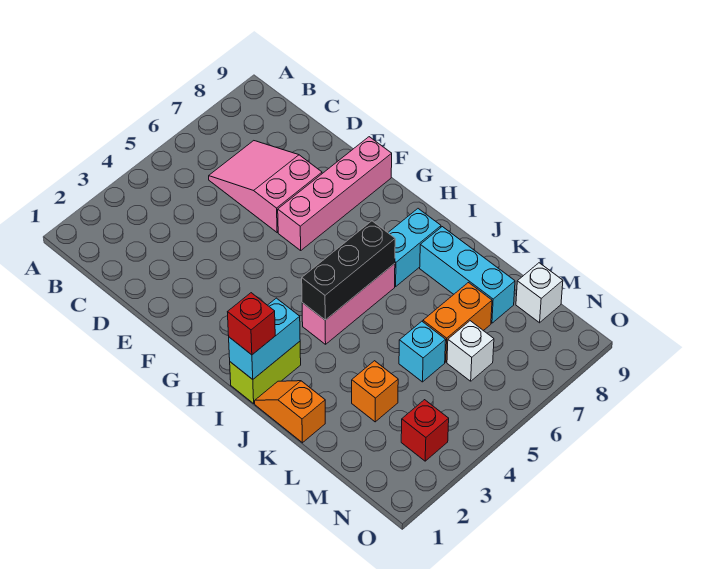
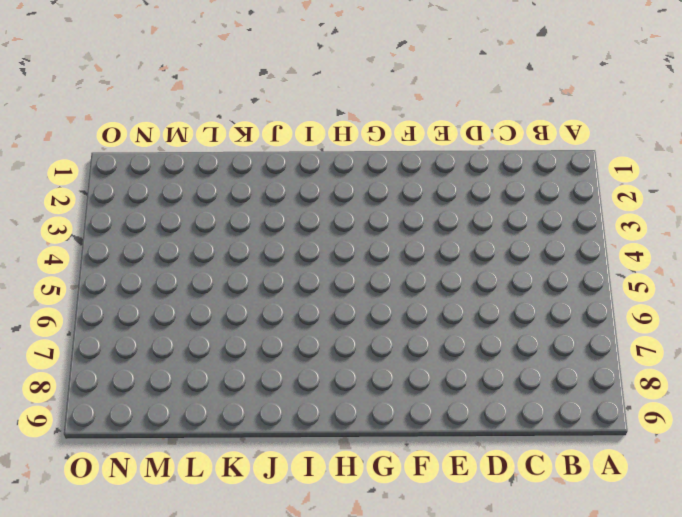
none -> pink 2x3 slope [209,141,322,232]
none -> pink 1x4 brick [278,137,392,250]
none -> lime 1x2 brick [230,341,301,403]

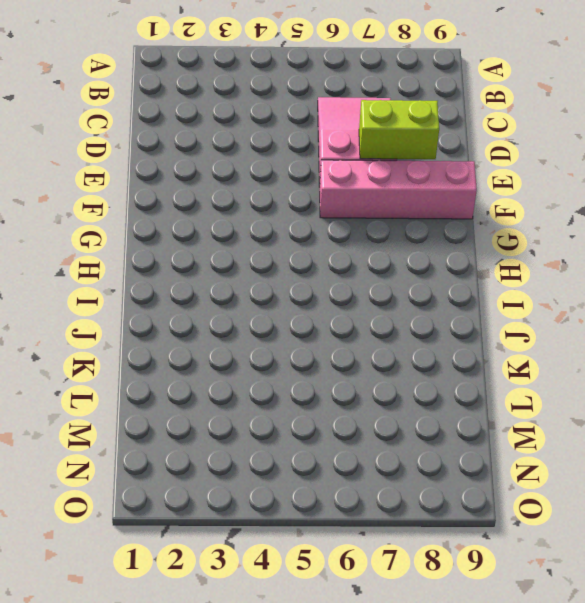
lime 1x2 brick [359,100,439,159] -> lime 1x2 brick moved to [230,341,301,403]
none -> pink 1x3 brick [302,264,395,344]
none -> cyan 1x2 brick [388,209,441,287]
none -> orange 1x2 slope [255,381,325,443]

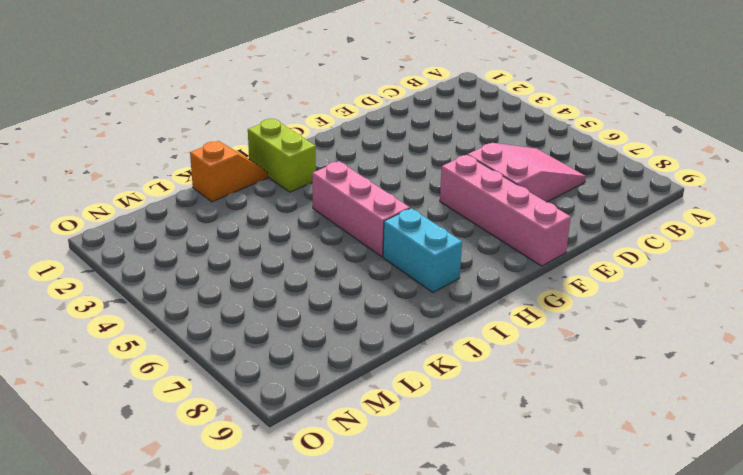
none -> cyan 1x3 brick [420,227,515,323]
none -> orange 1x1 brick [352,361,398,422]
none -> cyan 1x1 brick [399,321,446,382]

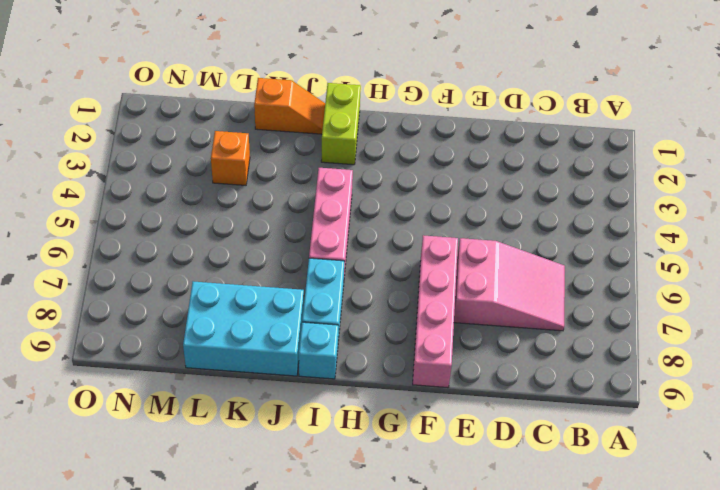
cyan 1x1 brick [299,322,338,379] -> cyan 1x1 brick moved to [399,321,446,382]
cyan 2x3 brick [183,281,304,376] -> cyan 1x3 brick [420,227,515,323]
none -> orange 1x2 brick [423,283,492,362]
none -> white 1x1 brick [447,321,494,381]
none -> white 1x1 brick [516,263,563,323]

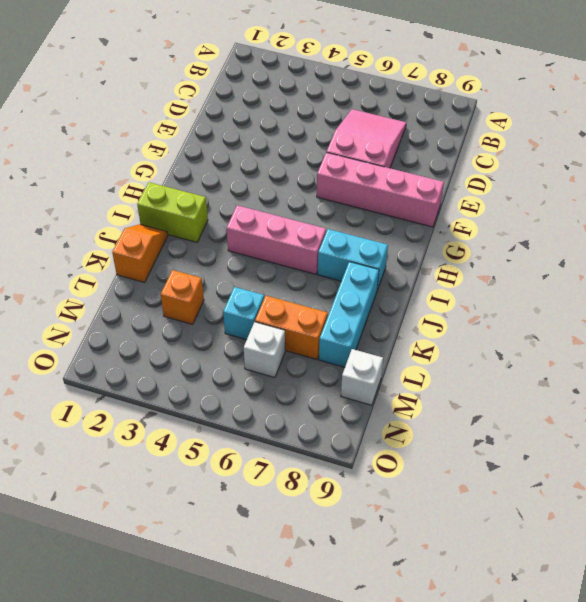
none -> red 1x1 brick [401,400,449,461]
none -> cyan 1x2 brick [229,298,300,379]
none -> black 1x3 brick [302,221,395,320]

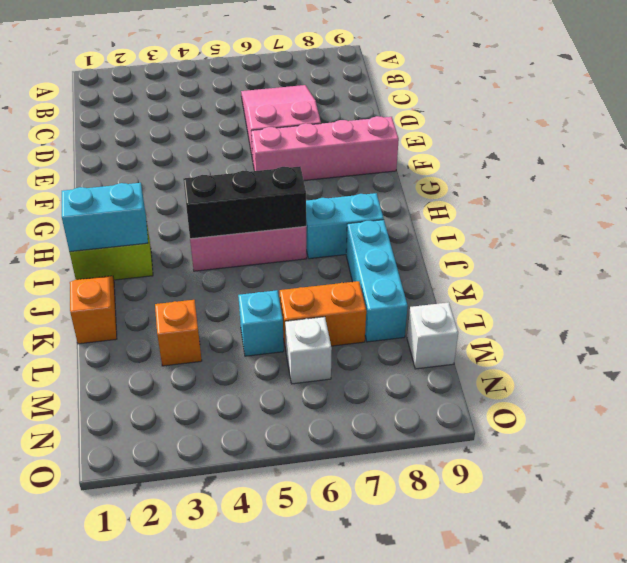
none -> red 1x1 brick [401,400,449,461]
none -> red 1x1 brick [228,293,275,355]

